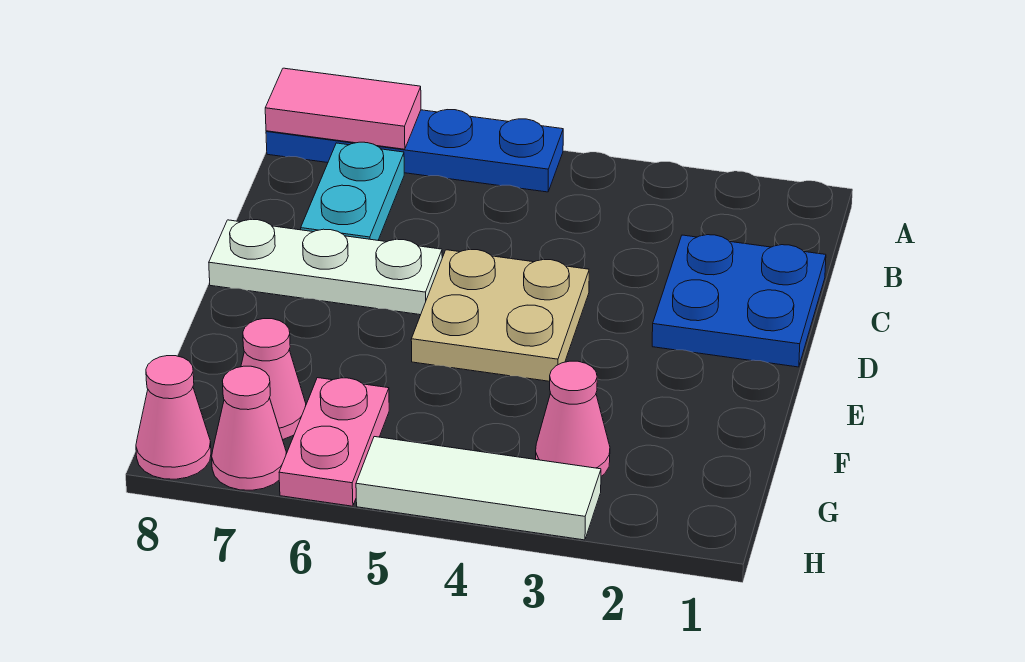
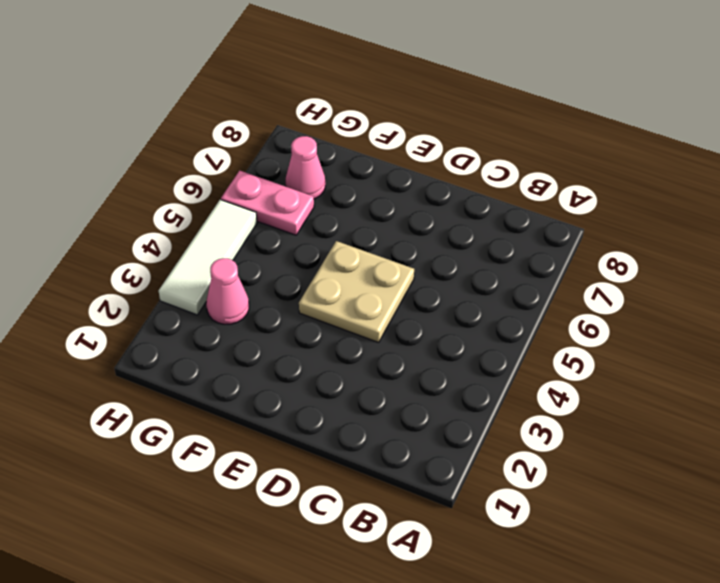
none -> blue 1x4 plate [266,110,563,192]
none -> cyan 1x2 plate [301,142,404,240]
none -> blue 2x2 plate [652,235,826,367]

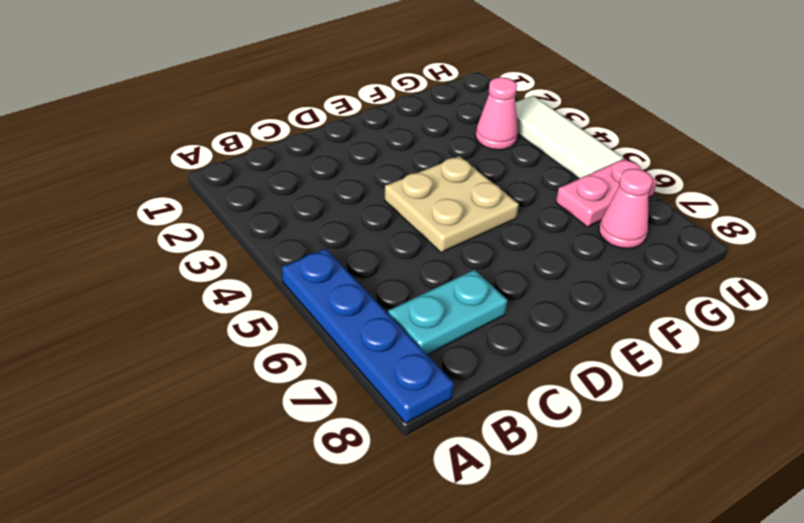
none -> blue 2x2 plate [652,235,826,367]
none -> white 1x3 plate [209,220,442,315]
none -> pink 1x1 cone [212,366,286,490]

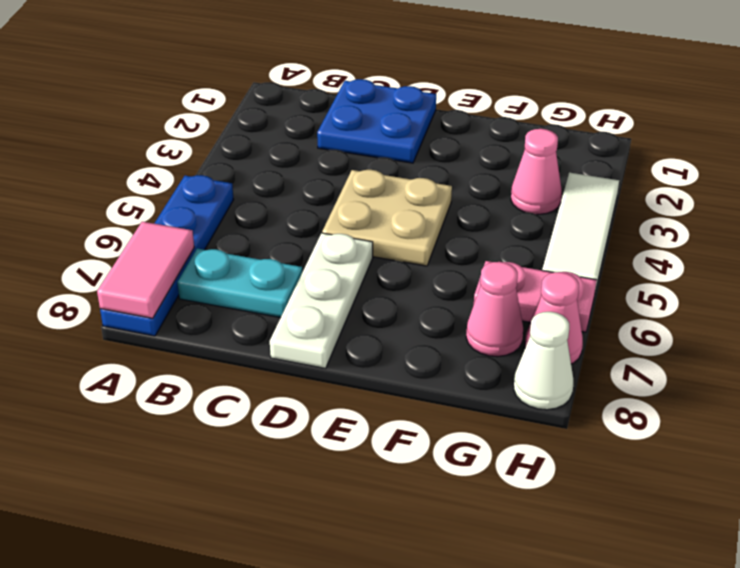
white 1x1 cone [514,312,573,410] -> pink 1x1 cone [136,356,211,479]

